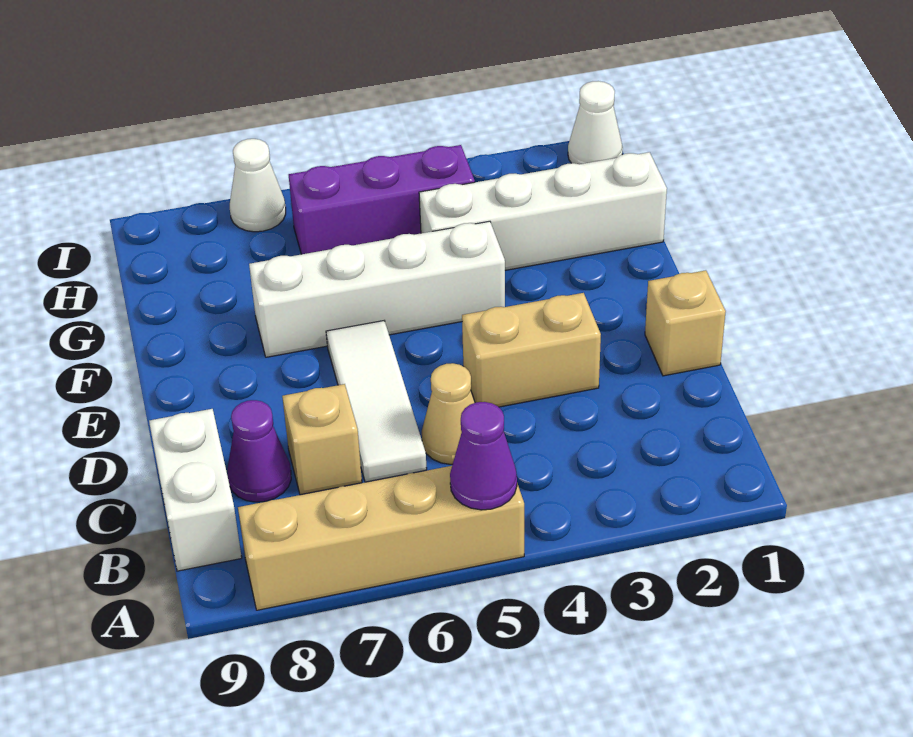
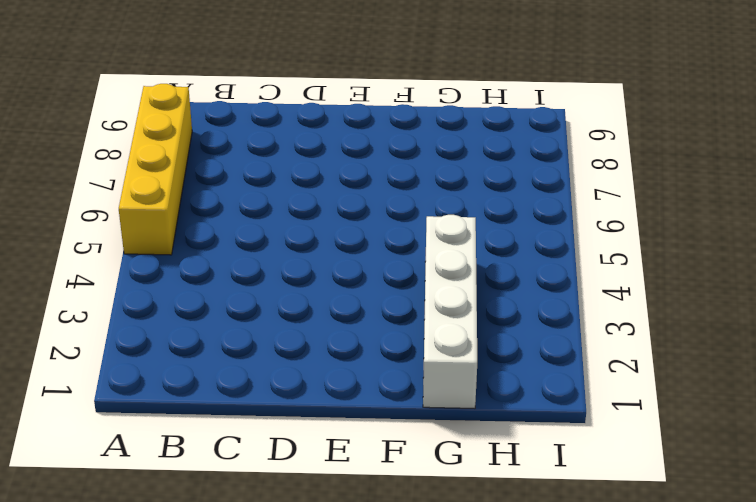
yellow 1x4 brick [119,84,192,255] -> tan 1x4 brick [238,466,524,610]
none -> white 1x2 brick [149,409,242,571]
none -> tan 1x1 cone [422,363,475,464]
none -> white 1x3 tile [326,321,427,482]

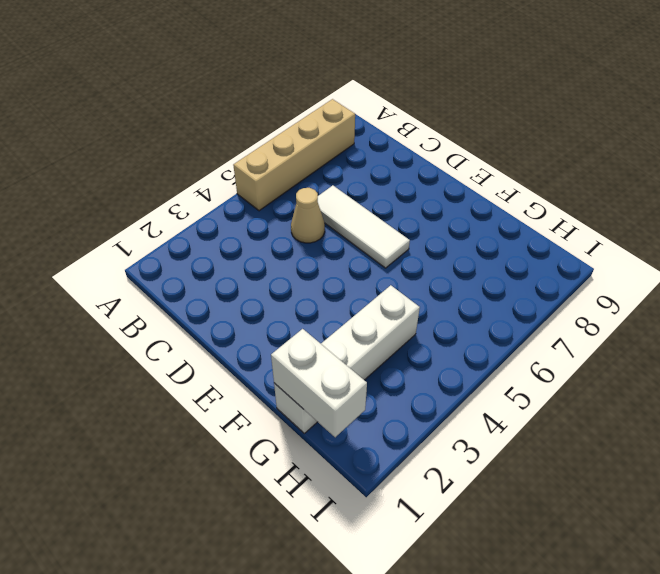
white 1x2 brick [271,329,367,437] -> white 1x2 brick moved to [149,409,242,571]
none -> tan 1x1 brick [282,384,362,495]
none -> purple 1x1 cone [228,400,291,502]
none -> tan 1x1 brick [645,270,726,376]

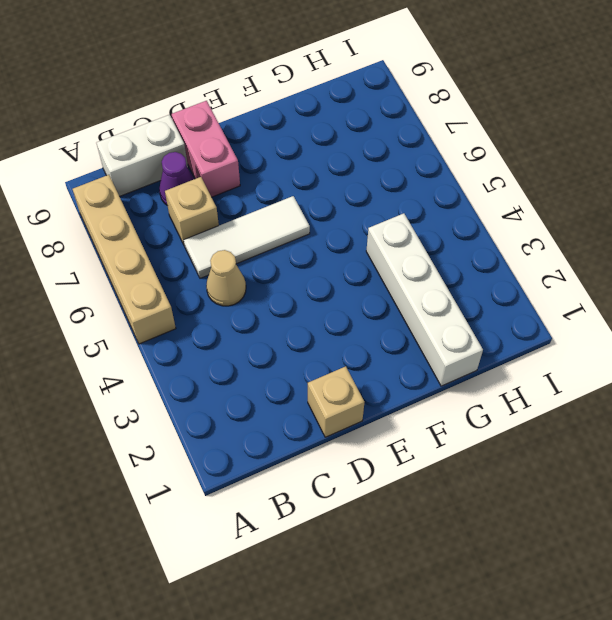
pink 1x2 brick [172,101,240,197] -> none
none -> tan 1x2 brick [462,293,601,407]
none -> white 1x4 brick [249,221,505,357]
none -> purple 1x3 brick [289,145,475,254]

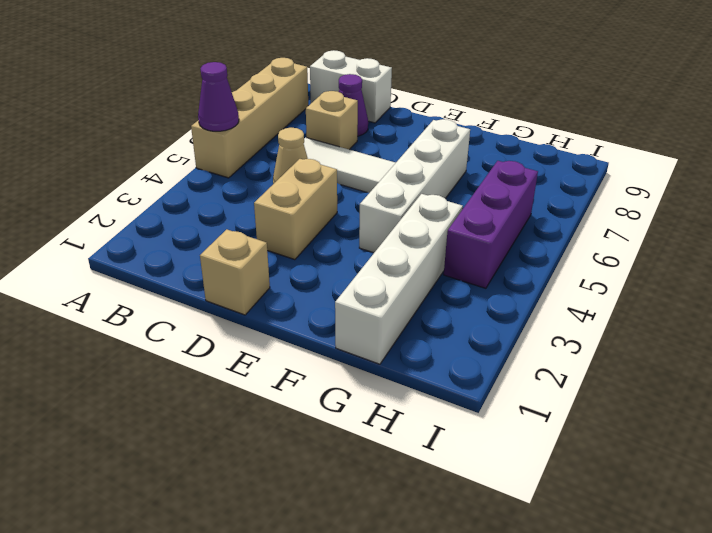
none -> white 1x1 cone [568,81,623,164]
none -> white 1x1 cone [230,139,286,232]

